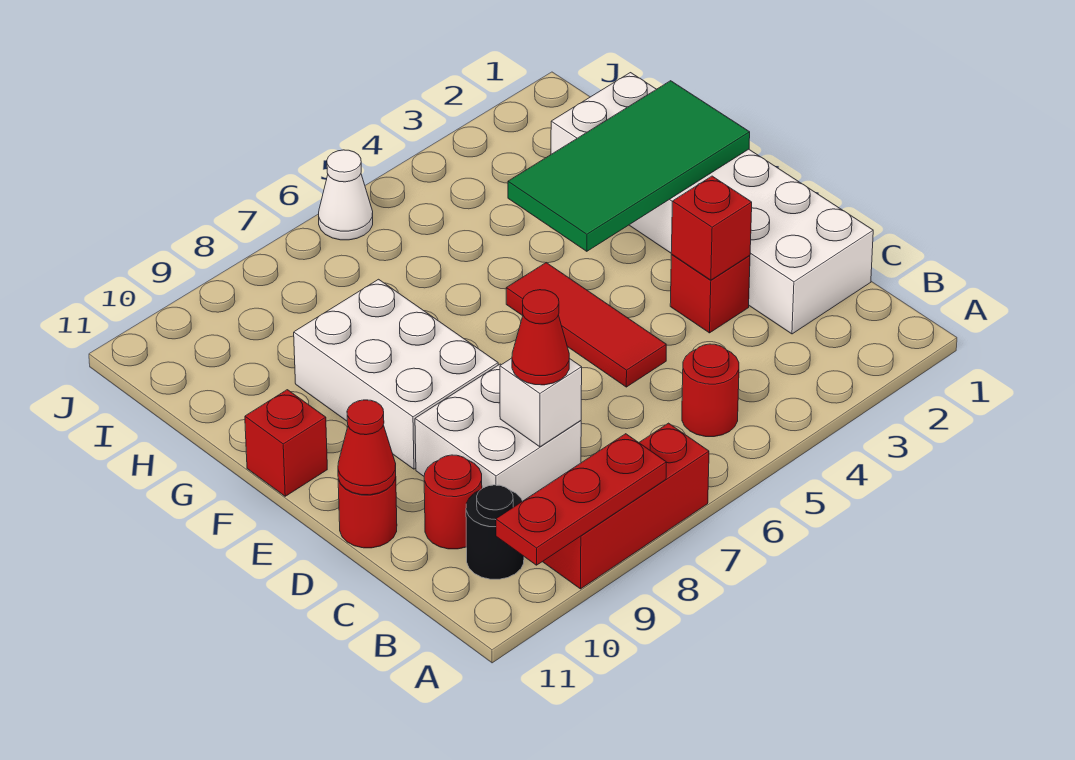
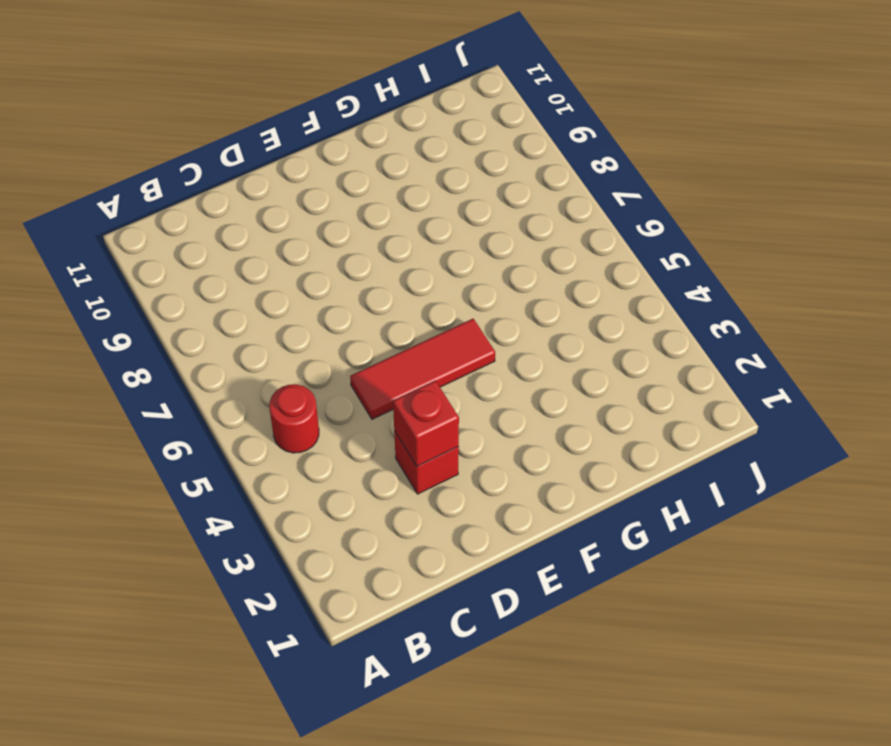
none -> red 1x3 brick [543,423,709,589]
none -> black 1x1 round brick [466,485,524,579]
none -> white 2x6 brick [551,73,873,334]

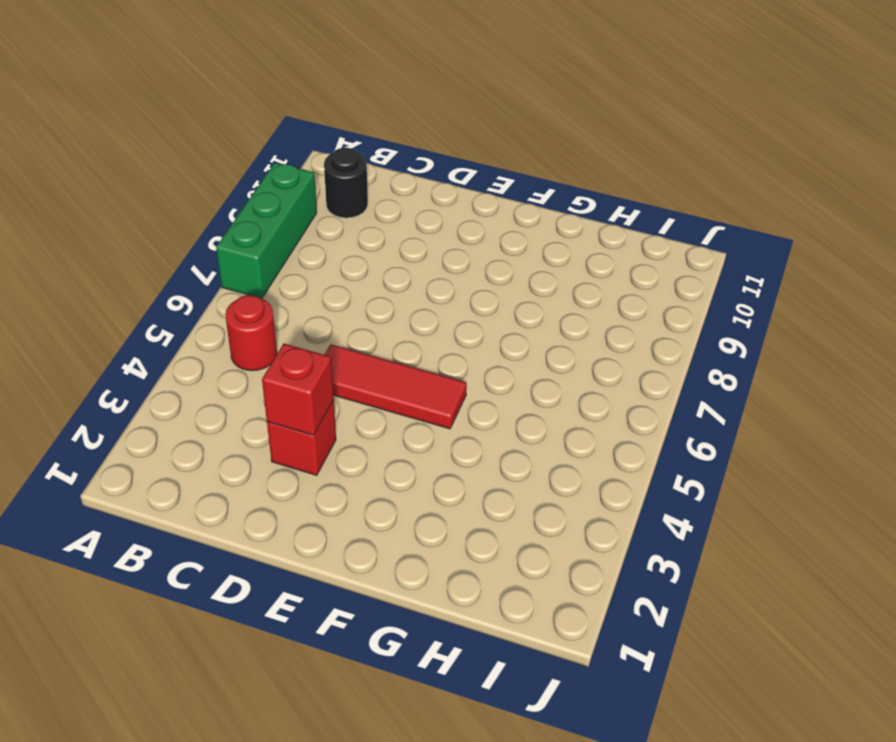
green 1x3 brick [216,163,317,298] -> red 1x3 brick [543,423,709,589]
none -> white 2x6 brick [551,73,873,334]
none -> white 2x2 brick [415,364,581,501]
none -> red 1x1 round brick [424,455,482,549]

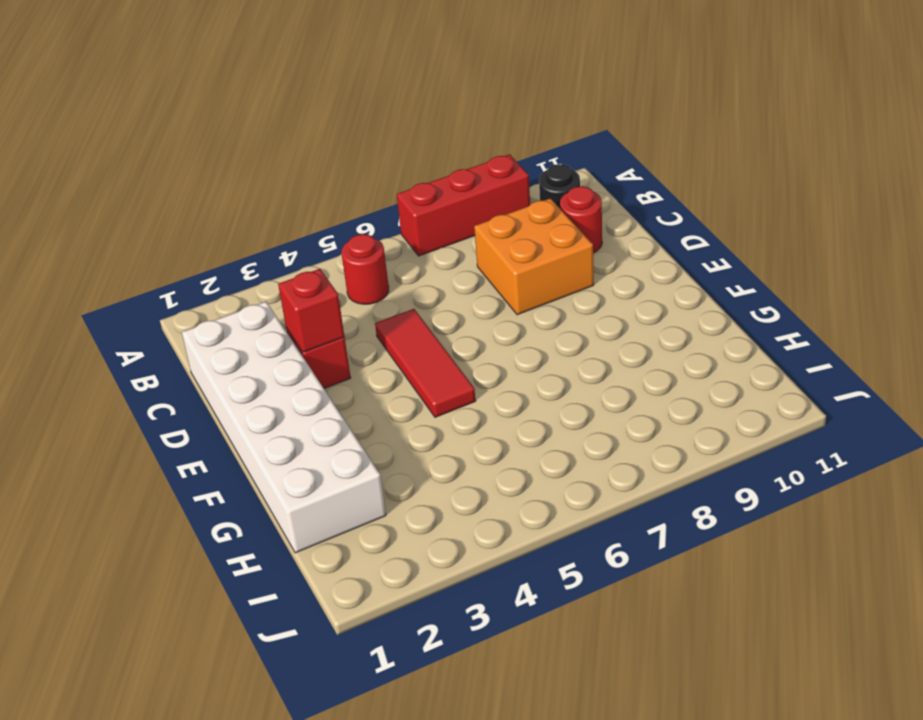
orange 2x2 brick [474,198,594,315] -> white 2x2 brick [415,364,581,501]
none -> red 1x1 round brick [338,478,397,548]
none -> white 2x3 brick [294,279,498,469]
none -> red 1x1 brick [245,390,327,496]

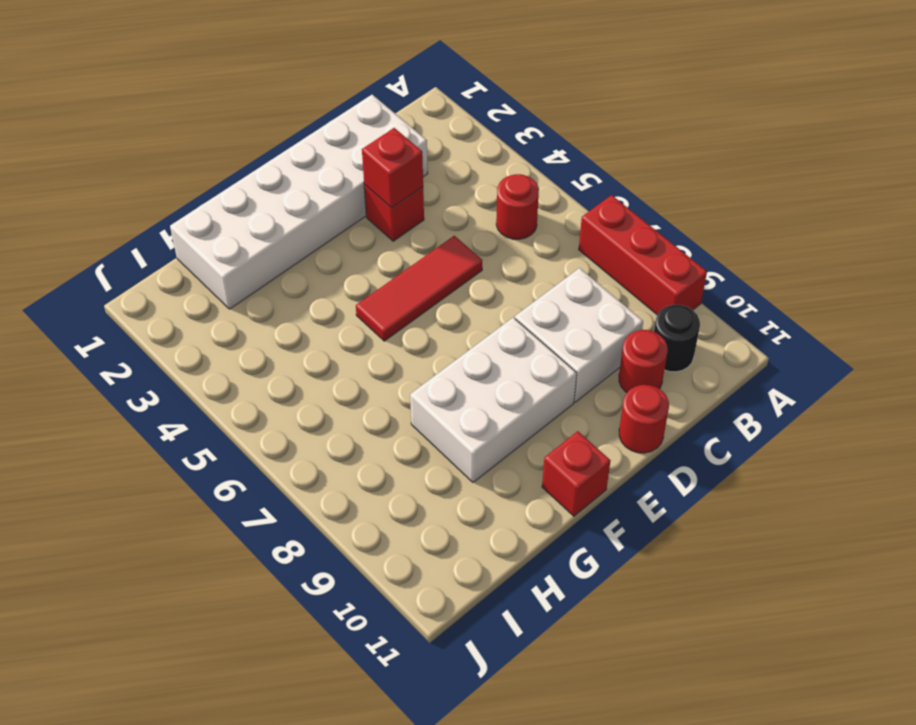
none -> white 1x1 cone [319,150,373,240]
none -> red 1x3 plate [496,434,666,565]
none -> white 1x1 brick [500,358,582,447]

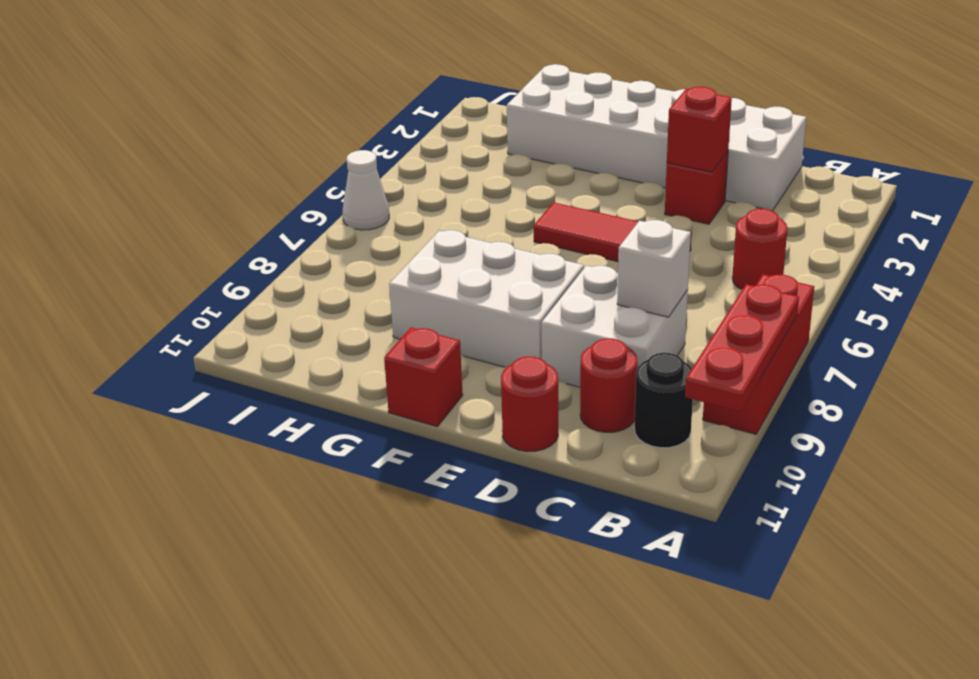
none -> red 1x1 cone [338,400,396,495]
none -> green 2x4 tile [508,81,750,251]
none -> red 1x1 cone [512,290,569,385]

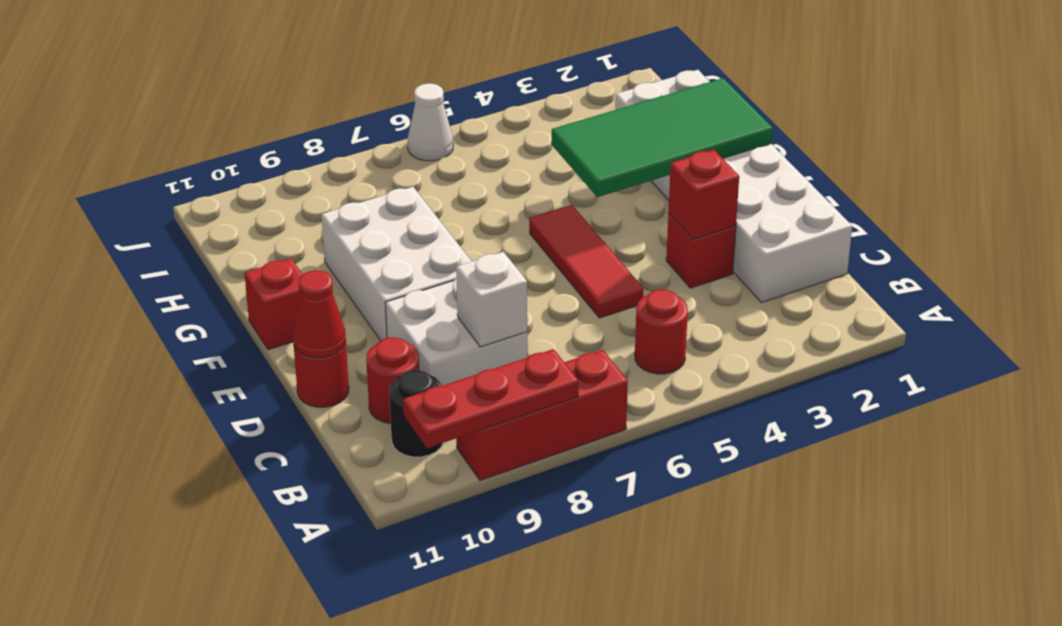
none -> red 1x1 cone [512,290,569,385]

